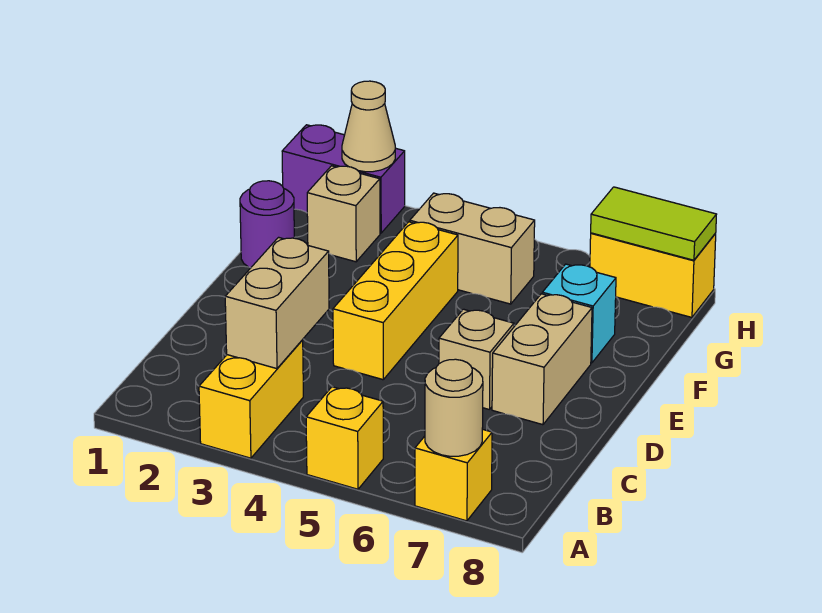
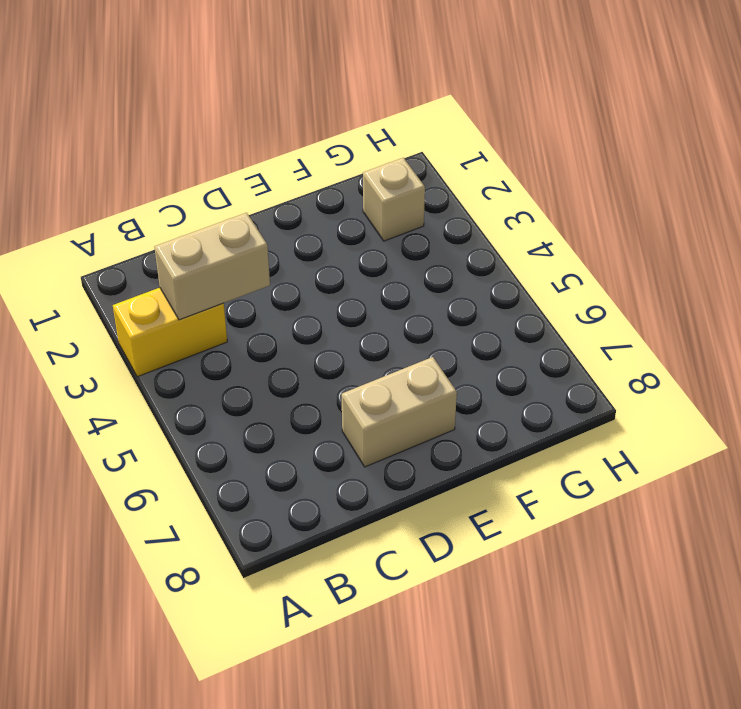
none -> yellow 1x1 brick [306,387,383,489]
none -> yellow 1x1 brick [415,429,492,521]
none -> yellow 1x3 brick [333,222,458,380]

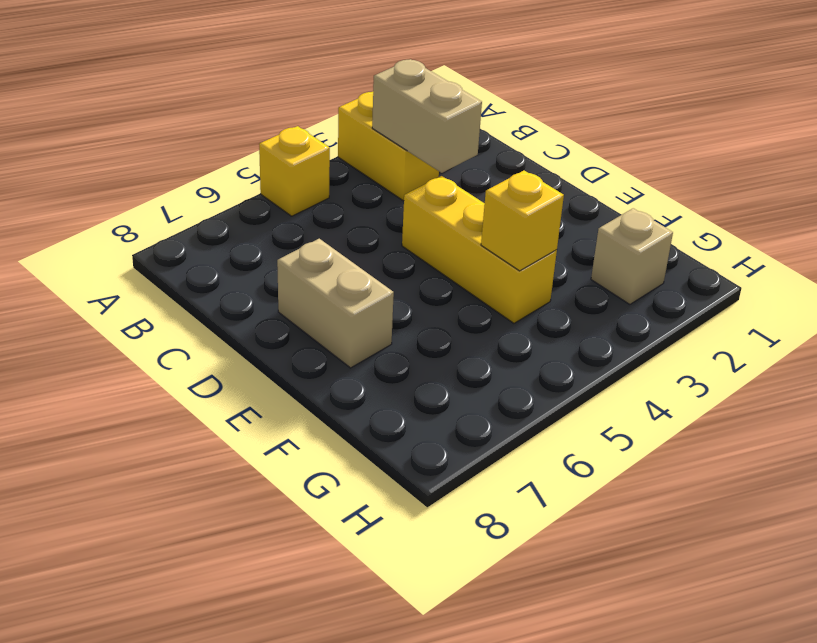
yellow 1x1 brick [481,171,564,271] -> yellow 1x1 brick moved to [415,429,492,521]
none -> tan 1x1 brick [439,309,514,410]
none -> purple 1x1 round brick [240,181,294,268]
none -> cyan 1x1 brick [542,264,616,363]

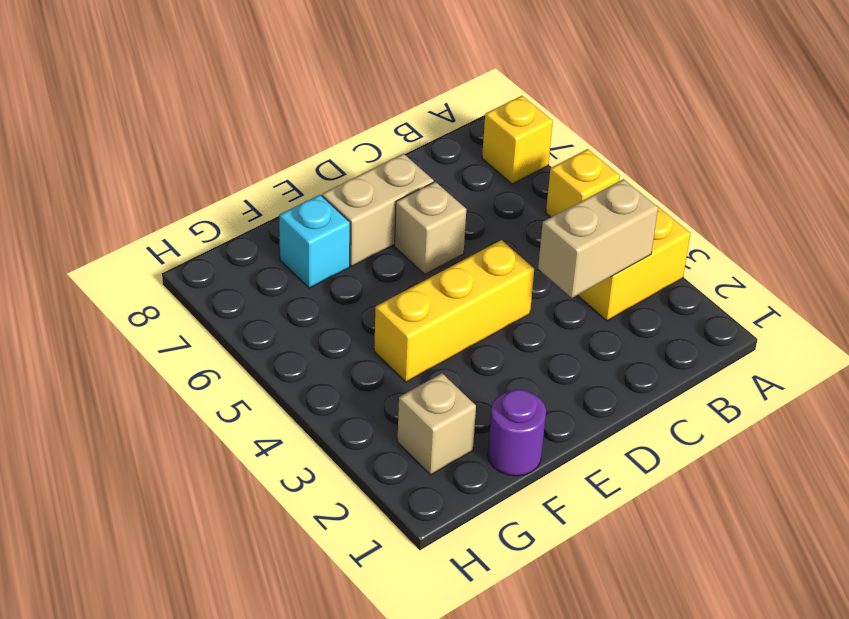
none -> tan 1x2 brick [410,193,535,304]
none -> purple 1x2 brick [282,125,405,233]
none -> yellow 1x2 brick [590,233,716,317]

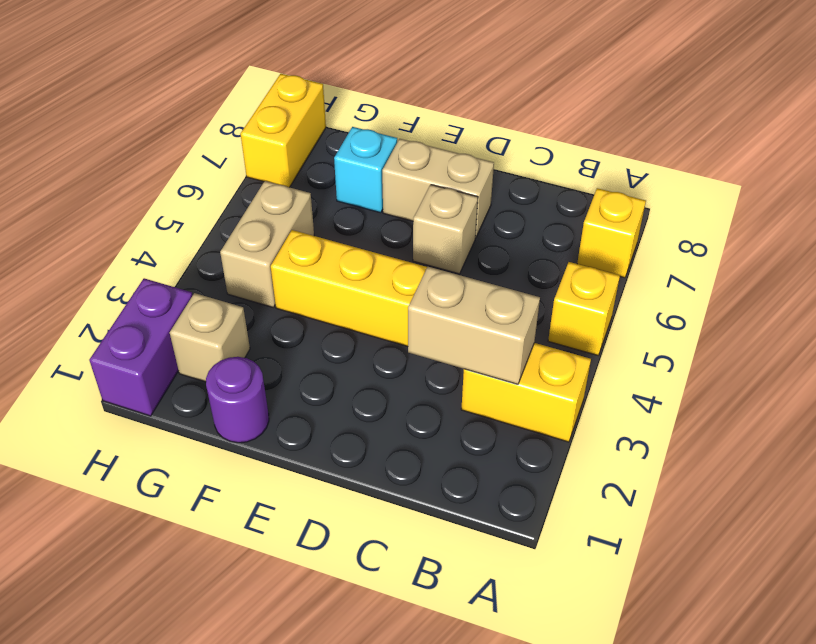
none -> tan 1x1 round brick [425,359,483,456]
none -> tan 1x1 cone [342,81,395,172]
none -> lime 1x2 tile [591,187,717,260]

